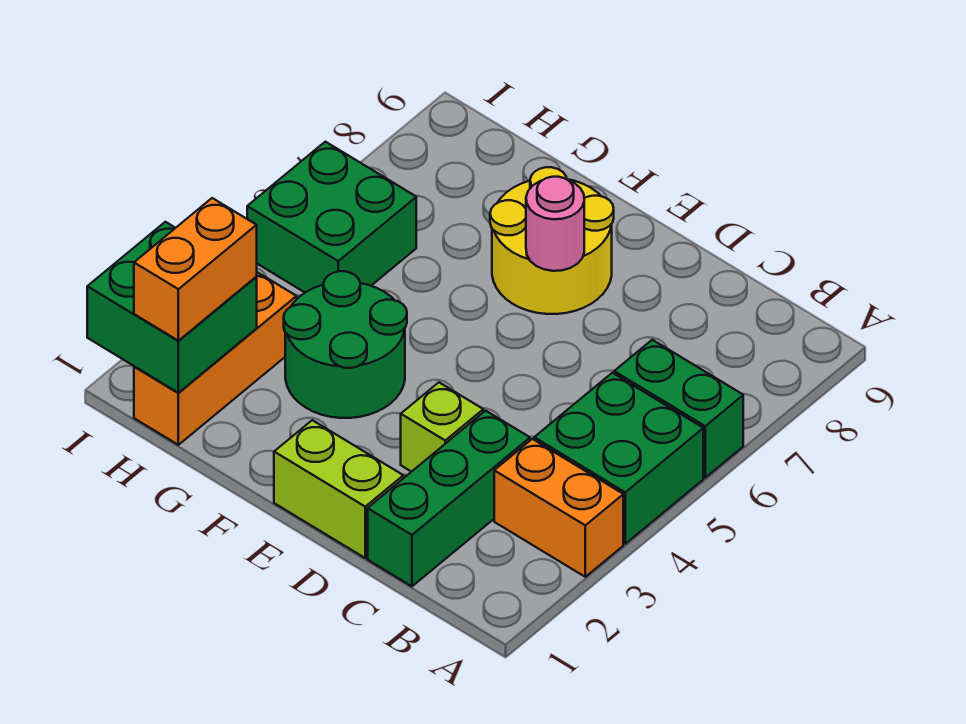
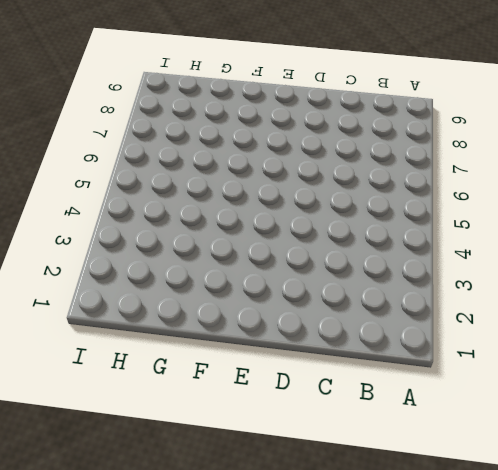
none -> orange 1x2 brick [494,439,623,577]
none -> green 2x2 brick [534,373,703,544]
none -> green 1x2 brick [614,340,743,478]

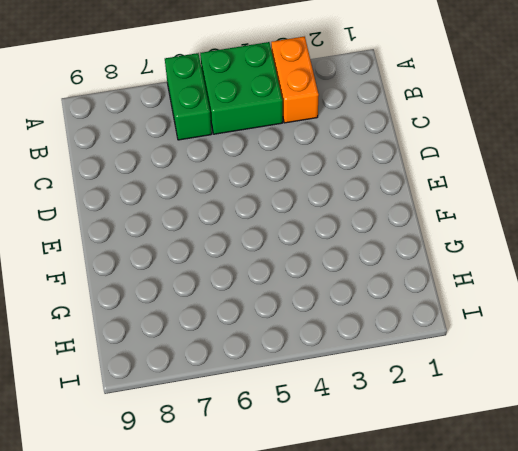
none -> green 1x3 brick [368,411,530,586]
none -> lime 1x2 brick [274,420,403,558]
none -> lime 1x1 brick [401,383,483,472]

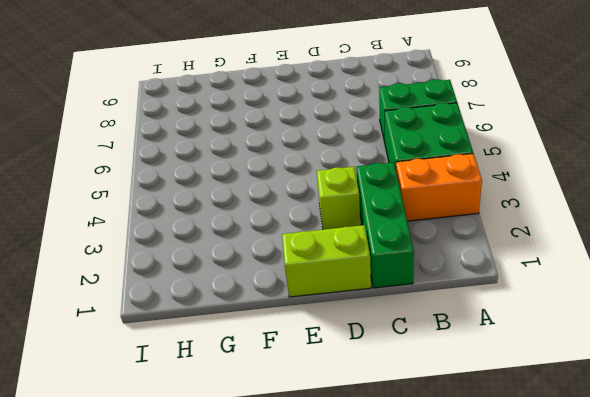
none -> yellow 2x2 round brick [490,167,614,314]
none -> green 2x2 round brick [284,271,407,418]
none -> orange 1x3 brick [134,272,297,445]

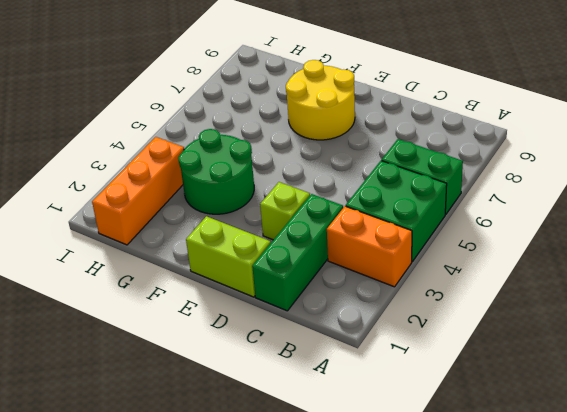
none -> green 2x2 brick [247,142,416,292]
none -> pink 1x1 round brick [526,177,584,271]
none -> green 2x2 brick [87,222,257,393]

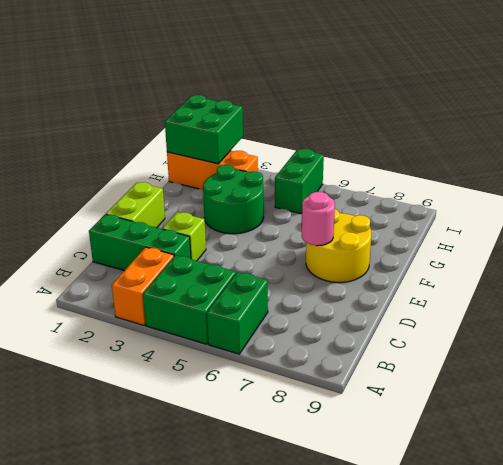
green 1x2 brick [275,149,324,214] -> green 2x2 brick [247,142,416,292]
none -> orange 1x2 brick [134,198,257,341]

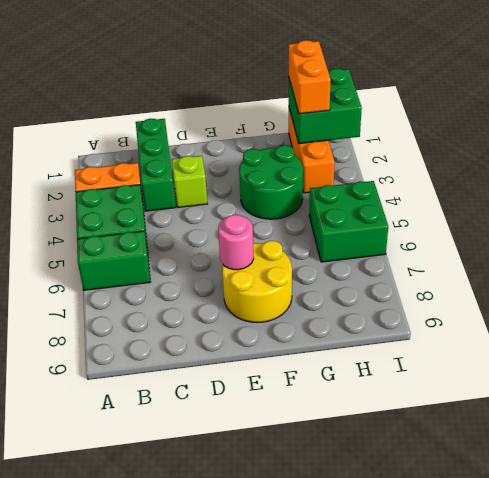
none -> lime 1x2 brick [274,420,403,558]

